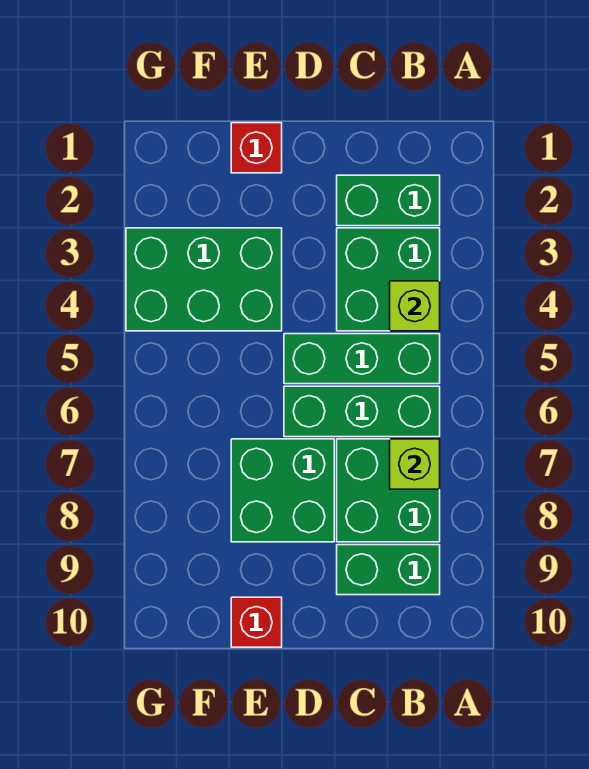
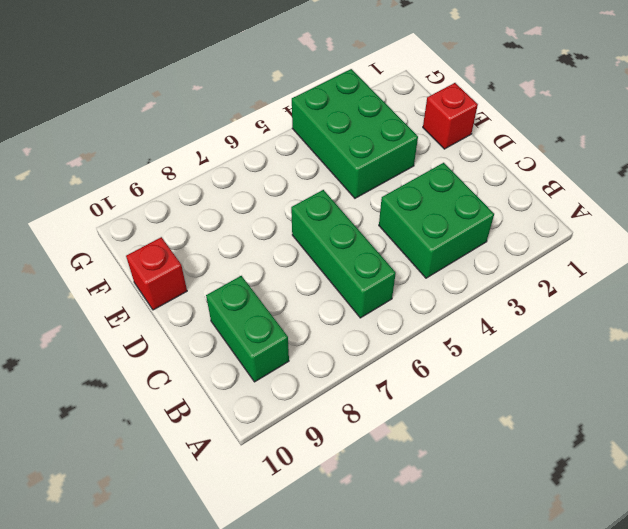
none -> green 1x2 brick [337,175,440,226]
none -> green 1x3 brick [284,334,440,384]
none -> green 2x2 brick [337,439,440,542]

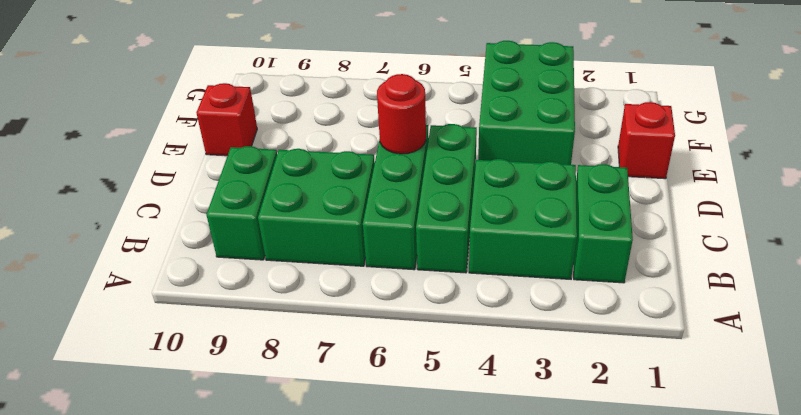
red 1x1 round brick [377,74,426,154] -> none
none -> green 2x2 brick [231,439,334,542]
none -> lime 1x1 brick [390,281,440,331]
none -> lime 1x1 brick [390,439,440,489]

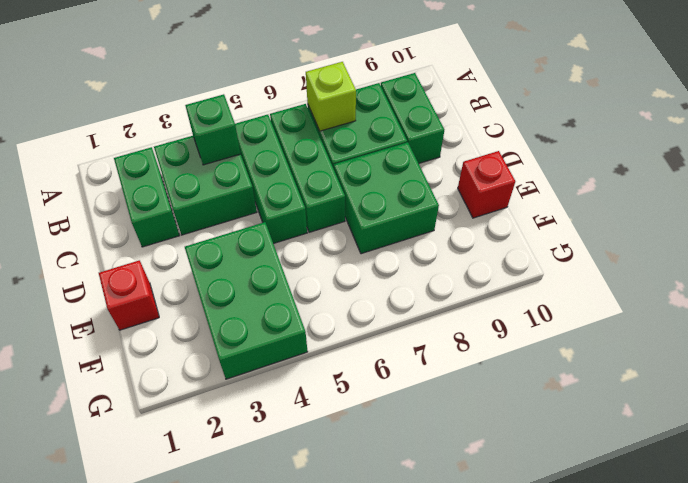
green 1x1 brick [185,94,241,165] -> lime 1x1 brick [390,281,440,331]

